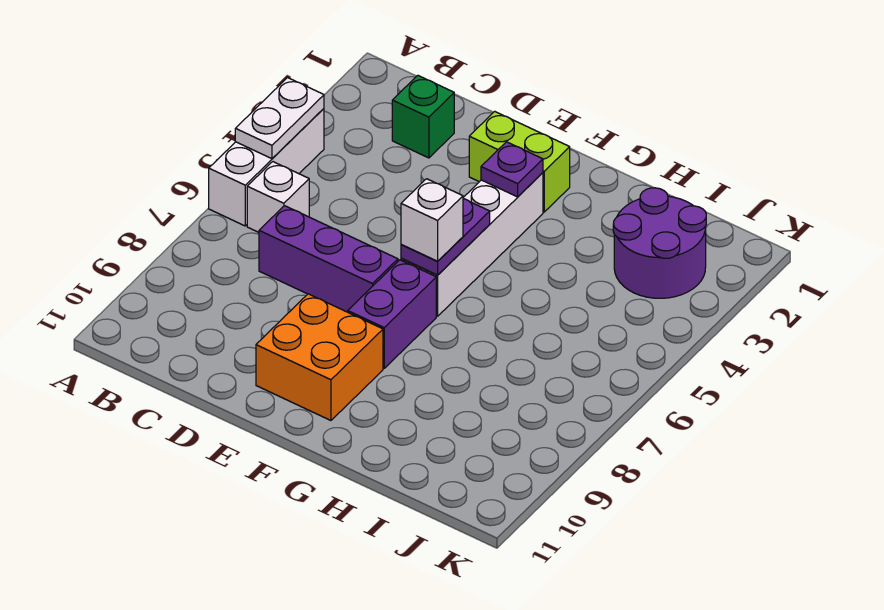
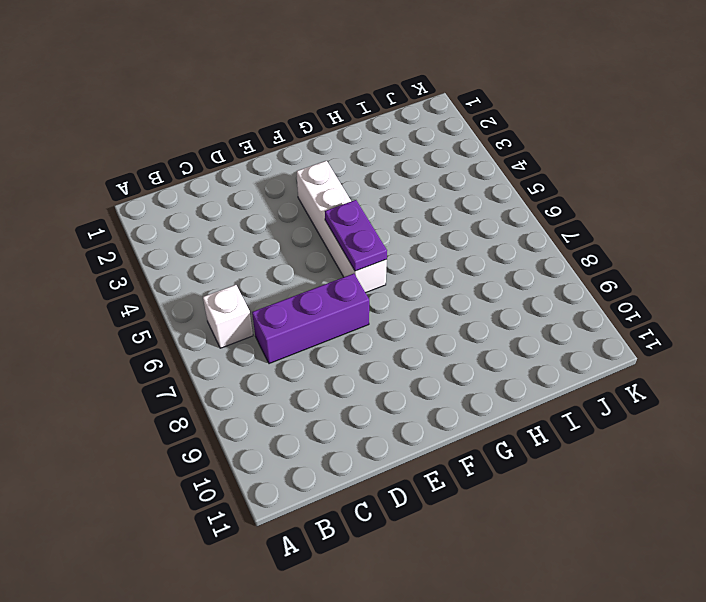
none -> white 1x3 brick [209,109,324,226]
none -> green 1x1 brick [392,75,454,158]
none -> lime 1x2 brick [469,111,570,212]

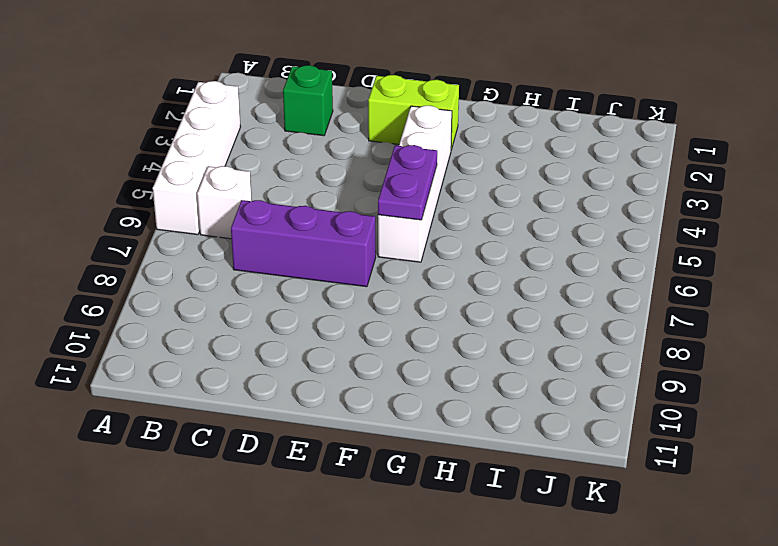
white 1x4 brick [153,81,240,235] -> white 1x3 brick [209,109,324,226]
none -> orange 2x2 brick [256,294,383,420]
none -> purple 1x2 brick [348,260,436,368]
none -> purple 2x2 round brick [613,188,706,298]

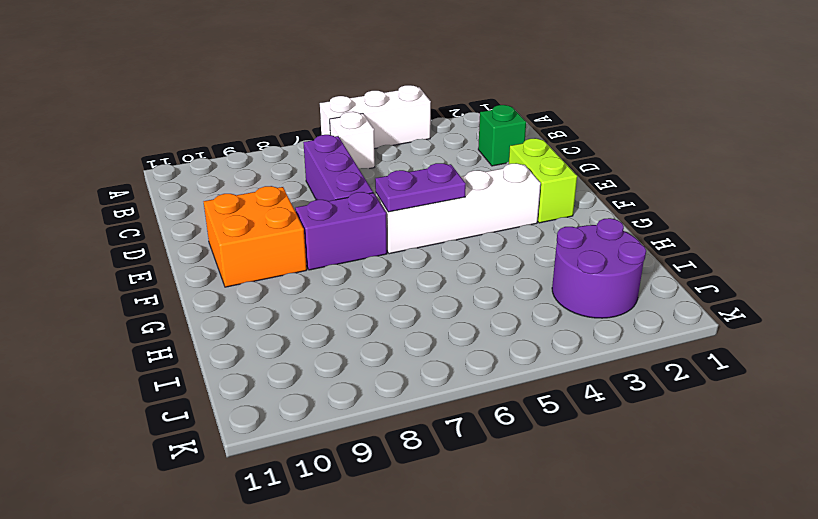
none -> white 1x2 plate [235,78,324,159]
none -> purple 1x1 plate [481,142,543,197]
none -> white 1x1 brick [401,179,463,261]

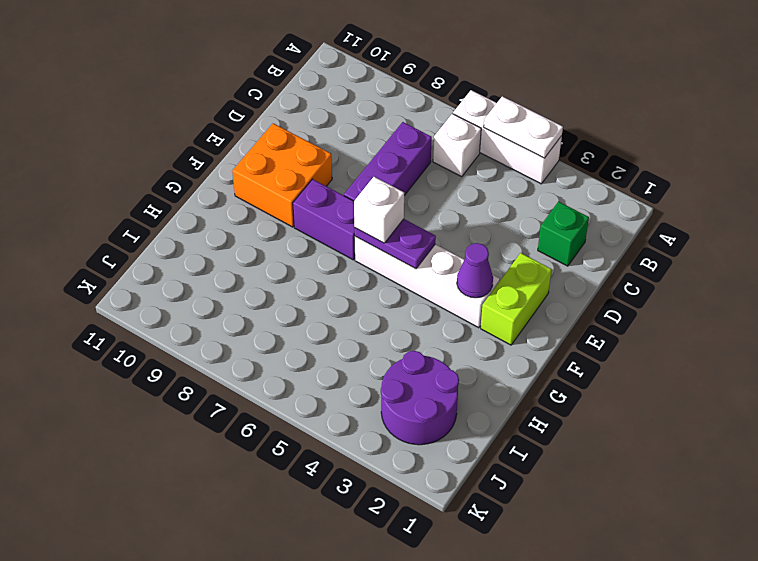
purple 1x1 cone [457,243,493,298] -> purple 1x1 plate [481,142,543,197]

